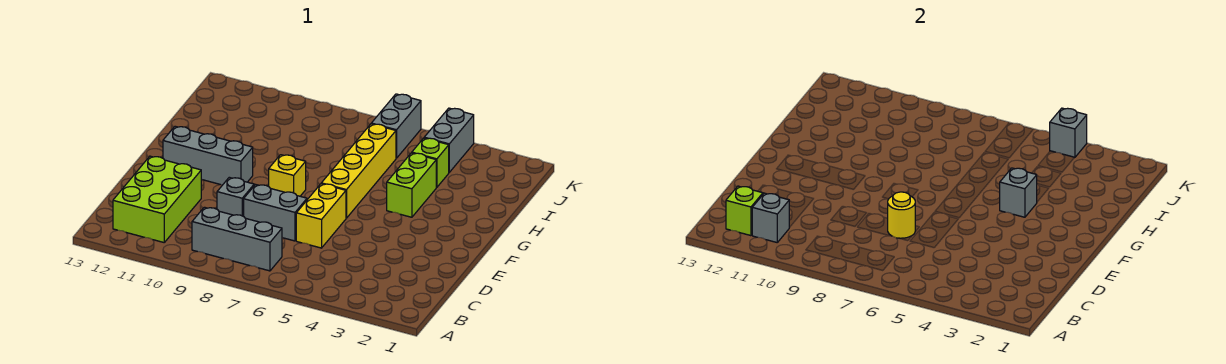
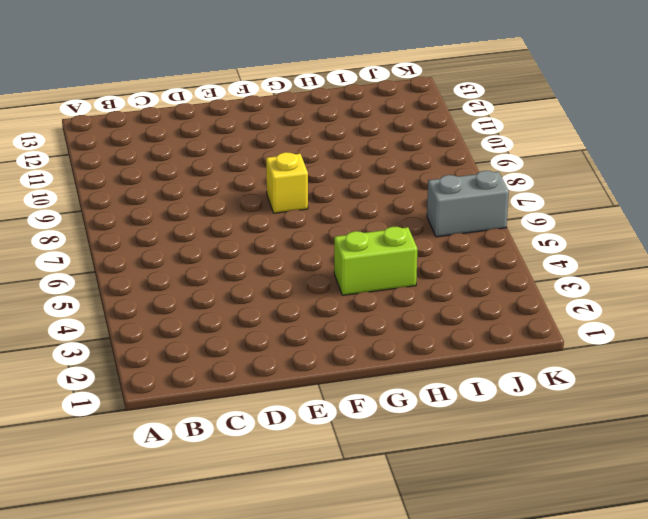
none -> grey 1x3 brick [192,207,282,271]
none -> lime 2x3 brick [113,156,201,242]
none -> yellow 1x2 brick [296,184,346,248]

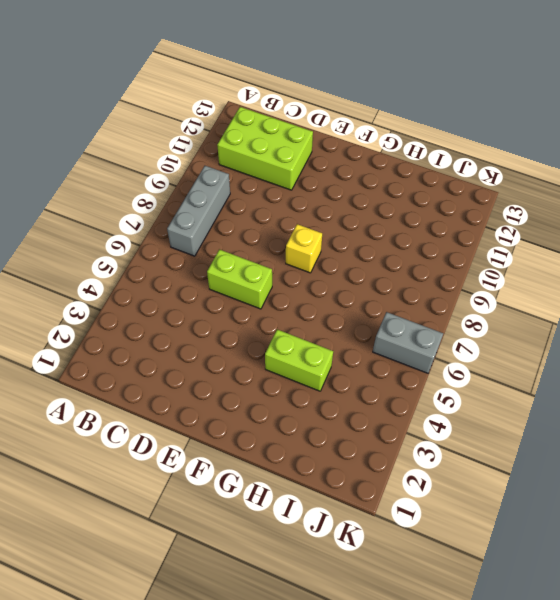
lime 1x2 brick [207,249,272,309] -> yellow 1x2 brick [296,184,346,248]
none -> grey 1x2 brick [244,185,307,241]
none -> grey 1x1 brick [217,177,254,216]
none -> yellow 1x4 brick [321,124,396,218]

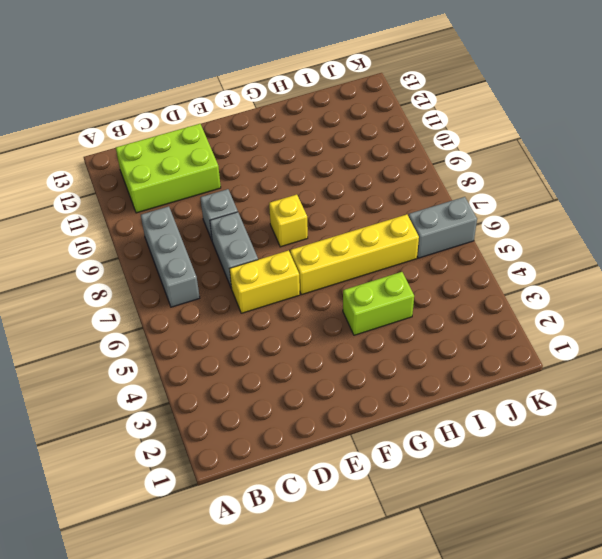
none -> grey 1x3 brick [163,126,253,185]
none -> lime 1x1 brick [412,138,449,187]
none -> grey 1x2 brick [424,108,474,172]

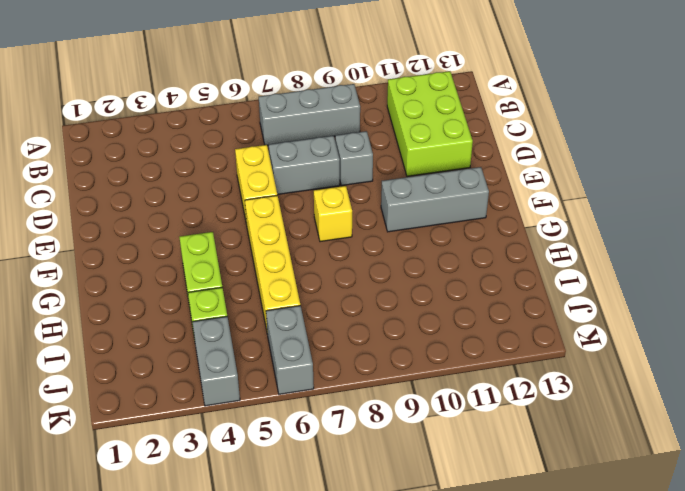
none -> grey 1x1 brick [752,193,789,242]
none -> lime 1x1 brick [726,186,763,236]
none -> yellow 1x1 round brick [888,192,915,239]

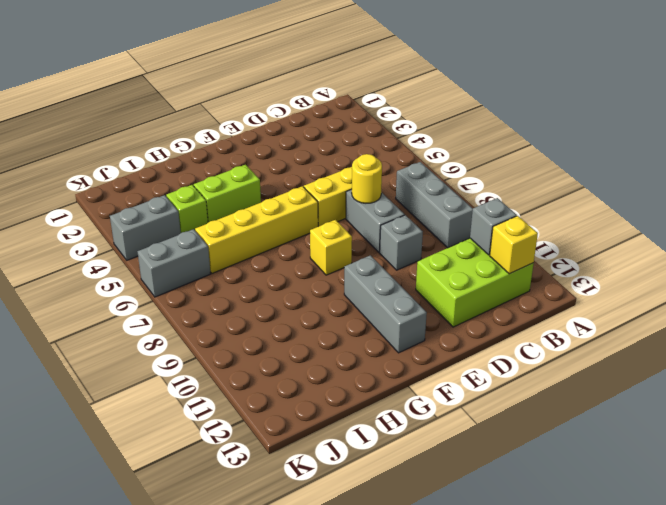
yellow 1x1 brick [490,216,538,274] -> lime 1x1 brick [726,186,763,236]
none -> grey 1x1 brick [1000,168,1037,217]
none -> grey 1x1 brick [1050,108,1087,158]

